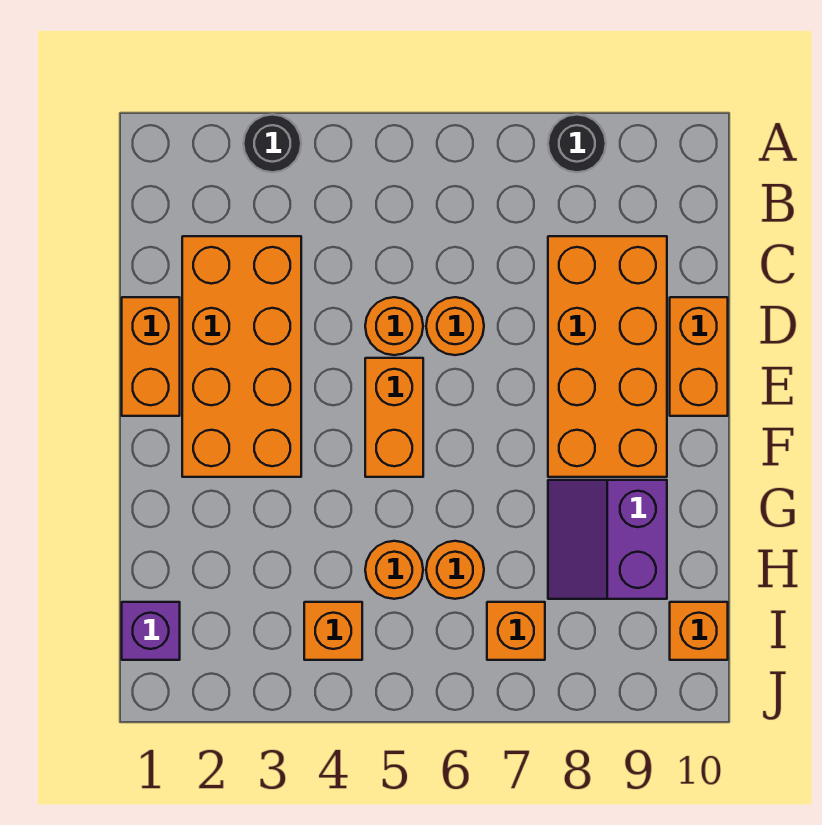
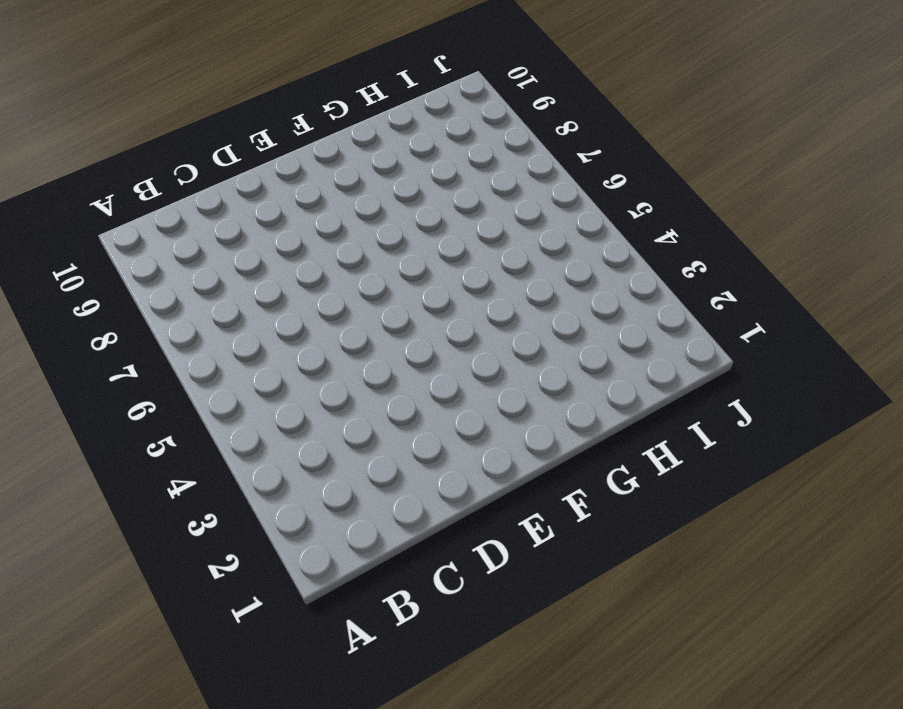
none -> black 1x1 round brick [243,114,301,172]
none -> black 1x1 round brick [548,115,606,172]
none -> orange 2x4 brick [182,236,301,477]

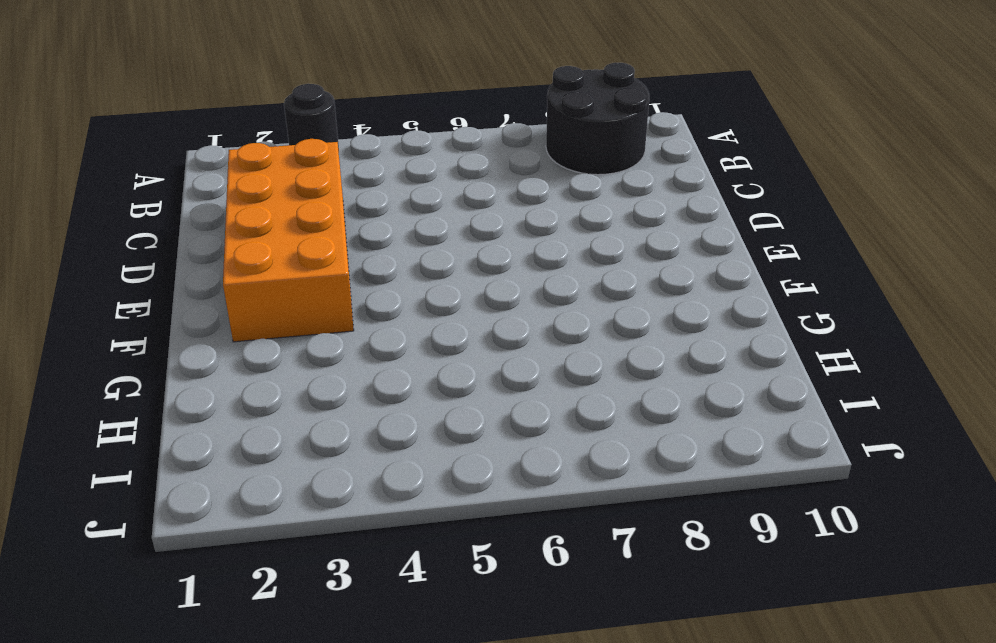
black 2x2 round brick [546,63,649,175] -> black 1x1 round brick [548,115,606,172]
none -> orange 2x4 brick [548,236,667,477]
none -> orange 1x2 brick [122,297,180,416]
none -> orange 1x1 round brick [365,297,423,355]

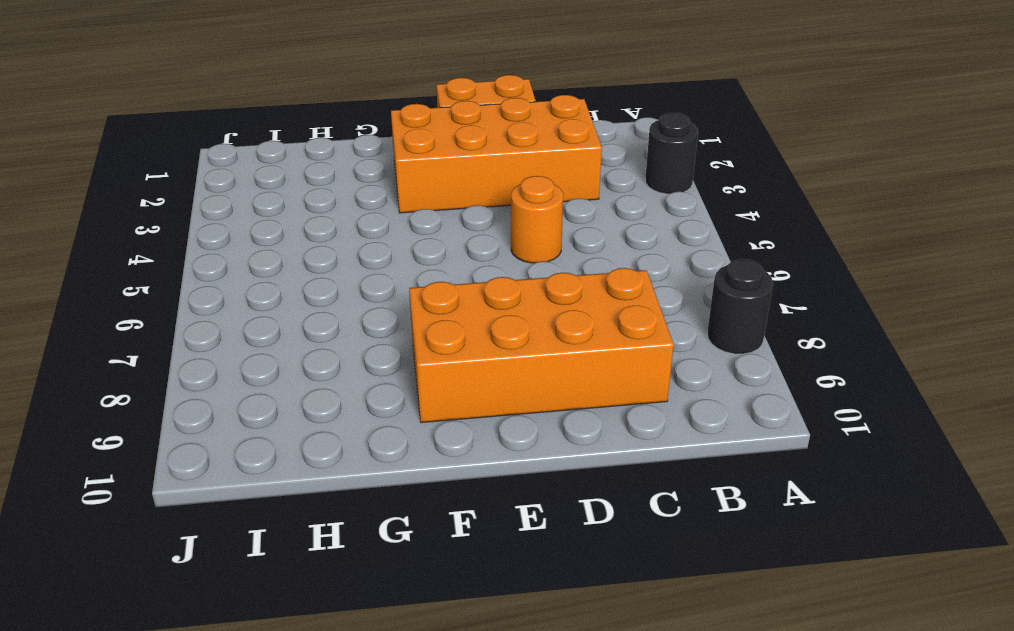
none -> orange 1x1 round brick [426,297,484,355]
none -> orange 1x2 brick [670,297,728,416]
none -> orange 1x2 brick [365,358,423,477]

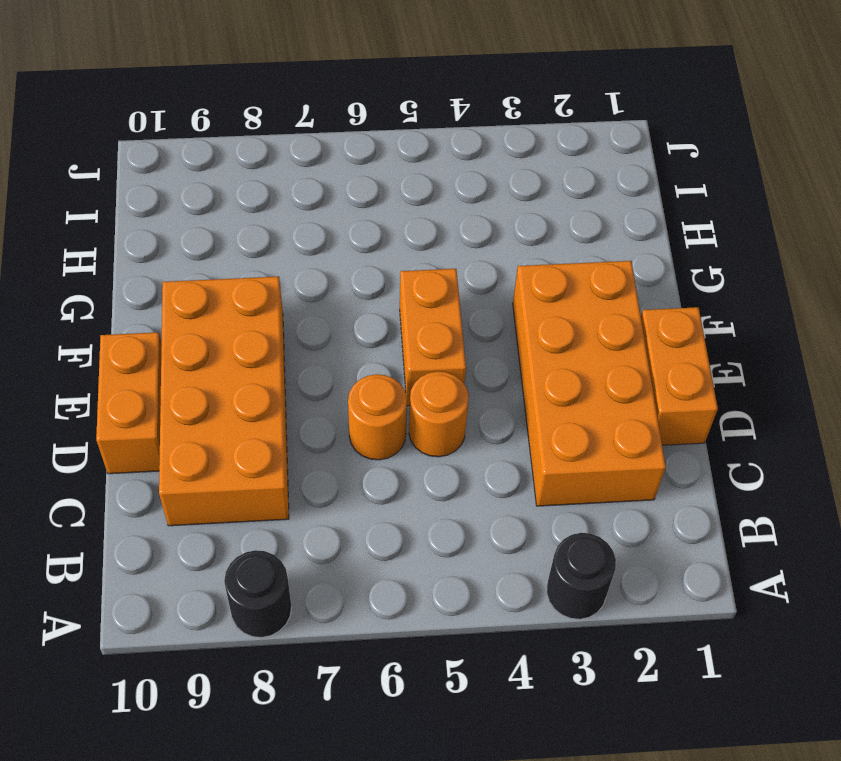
none -> purple 2x2 slope [548,480,667,599]
none -> orange 1x1 round brick [365,541,423,599]
none -> orange 1x1 round brick [426,541,484,599]

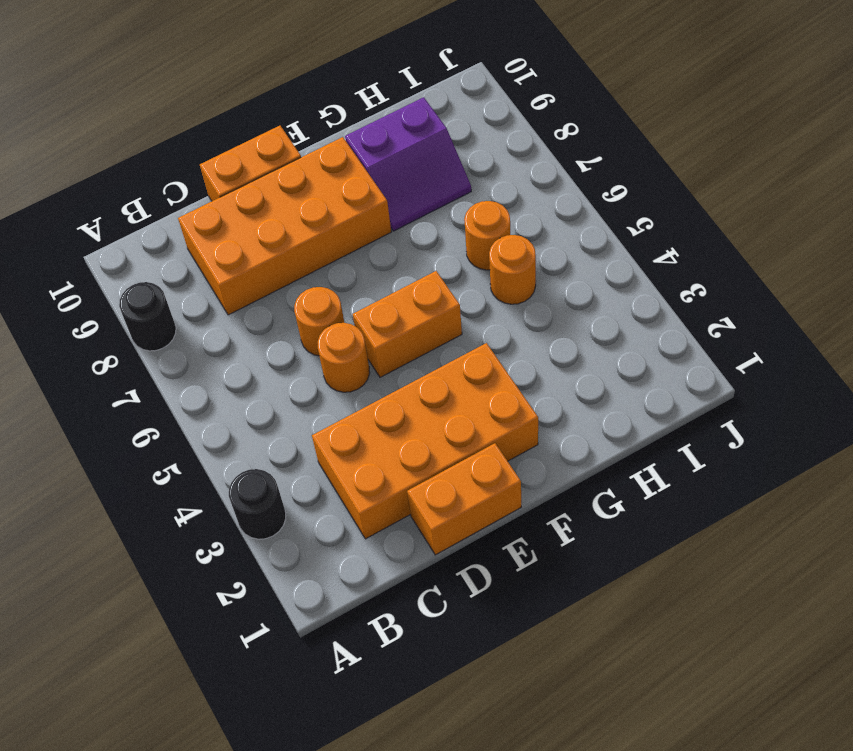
none -> purple 1x1 brick [122,602,180,660]
none -> orange 1x1 brick [304,602,362,660]
none -> orange 1x1 brick [487,602,545,660]

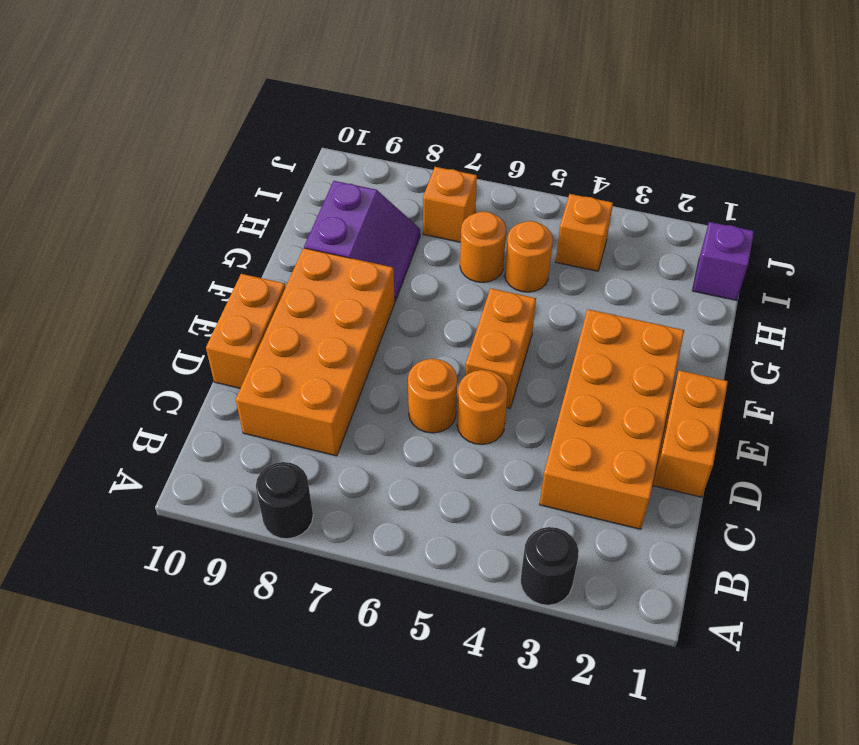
none -> orange 1x1 brick [670,602,728,660]

